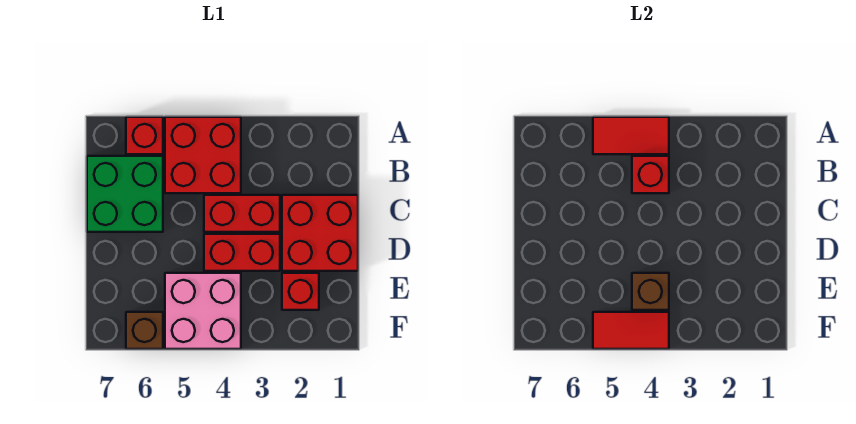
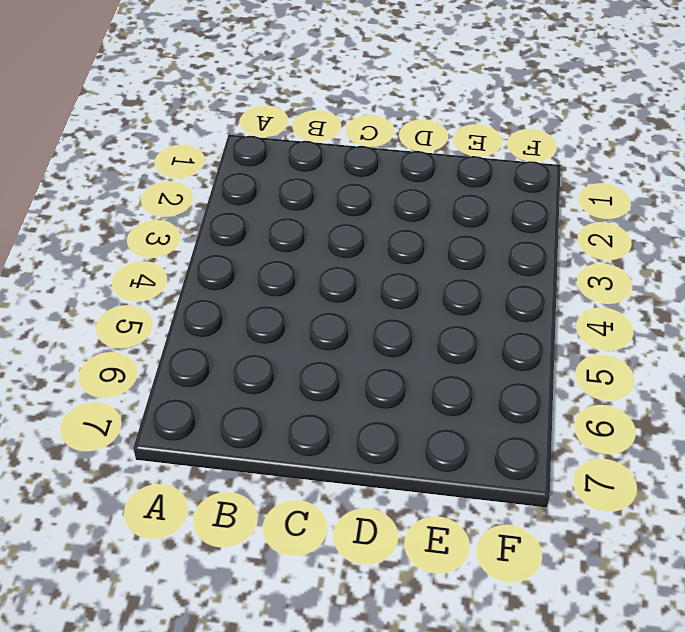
none -> red 2x2 brick [165,117,241,193]
none -> red 1x1 brick [126,117,163,154]
none -> green 2x2 brick [87,156,163,232]

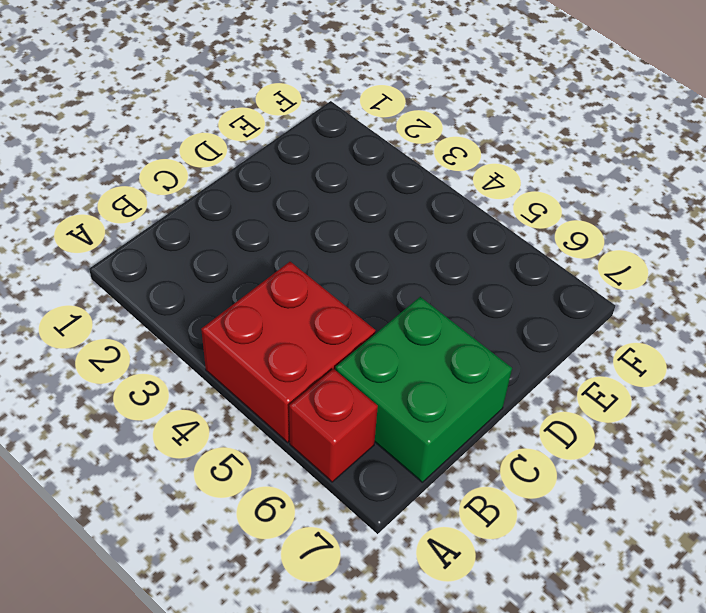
none -> red 2x2 brick [282,195,358,271]
none -> red 1x2 brick [204,195,280,232]
none -> red 1x2 brick [204,234,280,271]

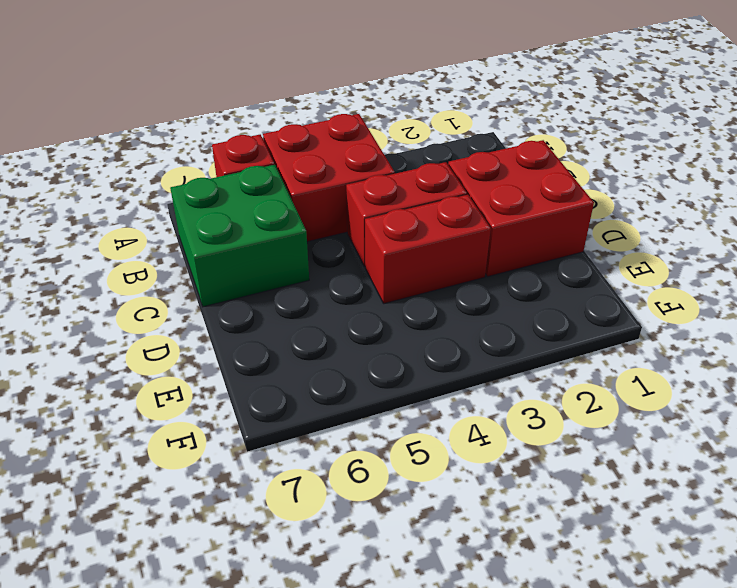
none -> red 1x1 brick [282,273,319,310]
none -> pink 2x2 brick [165,273,241,349]
none -> brown 1x1 brick [126,312,163,349]

